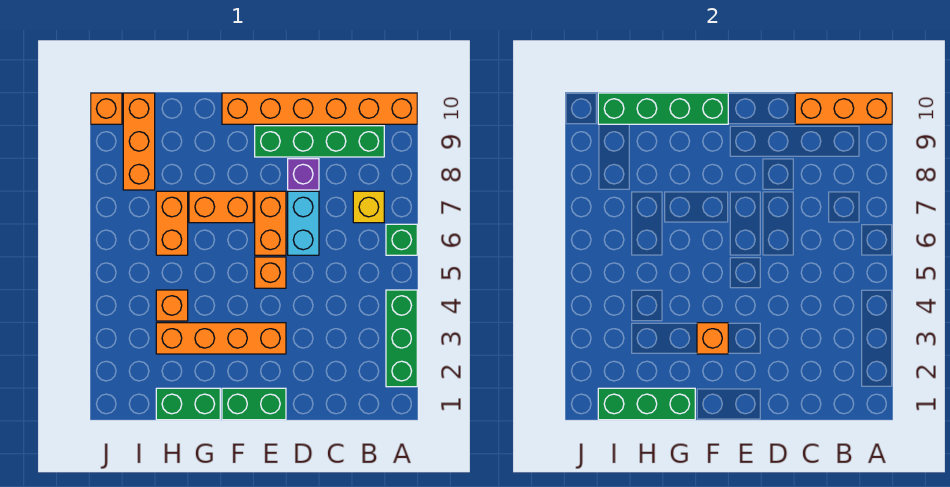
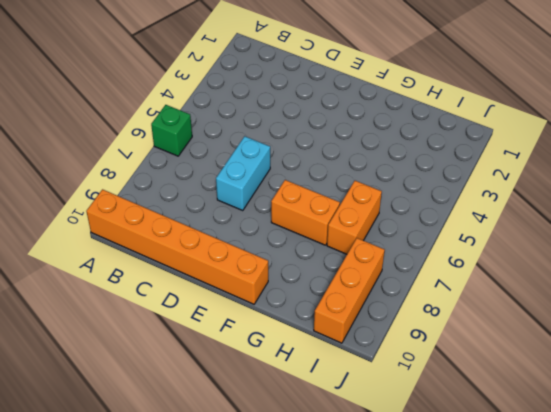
none -> green 1x3 brick [386,290,417,387]
none -> yellow 1x1 brick [353,191,384,223]
none -> green 1x4 brick [255,126,384,157]

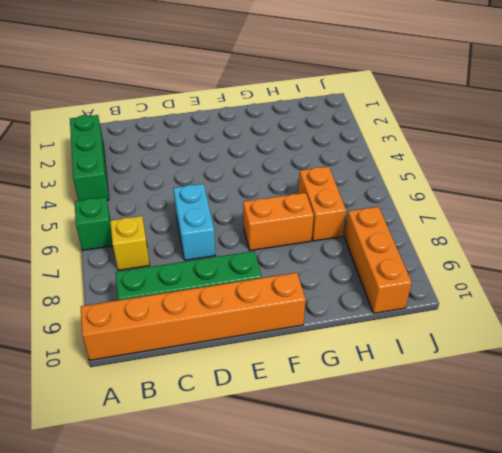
none -> purple 1x1 brick [288,159,319,190]
none -> green 1x2 brick [222,388,286,420]
none -> orange 1x4 brick [156,323,286,354]

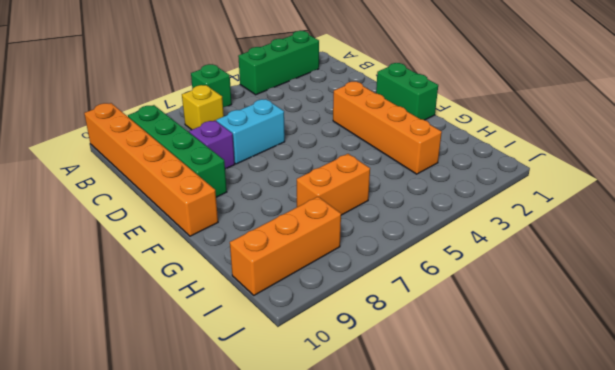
none -> orange 1x1 brick [255,257,286,288]
none -> orange 1x2 brick [255,191,286,255]
none -> orange 1x2 brick [189,191,253,223]

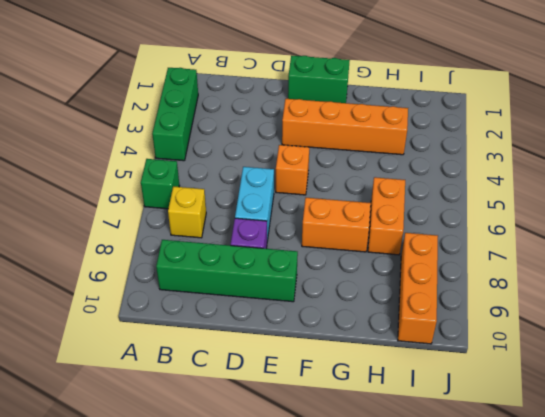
none -> orange 1x6 brick [222,93,417,124]
none -> orange 1x2 brick [255,191,286,255]
none -> green 1x2 brick [156,388,220,420]

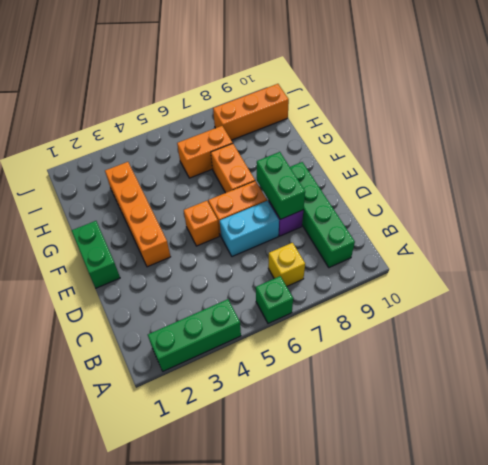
green 1x2 brick [257,152,305,219] -> green 1x2 brick moved to [156,388,220,420]
none -> orange 1x6 brick [222,93,417,124]
none -> orange 1x1 brick [156,290,188,321]
none -> orange 1x1 brick [91,93,122,124]

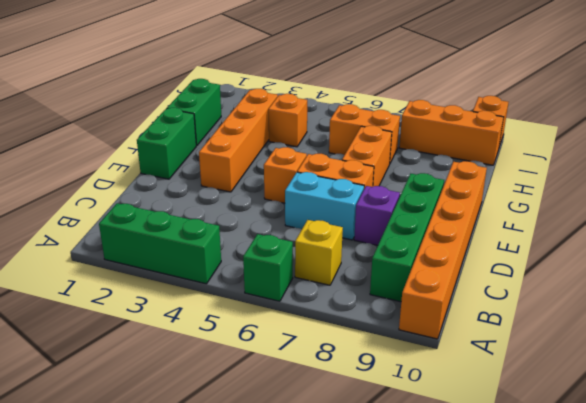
none -> orange 1x3 brick [795,93,892,124]
none -> orange 1x1 brick [697,323,728,354]
none -> green 1x4 brick [598,93,728,124]

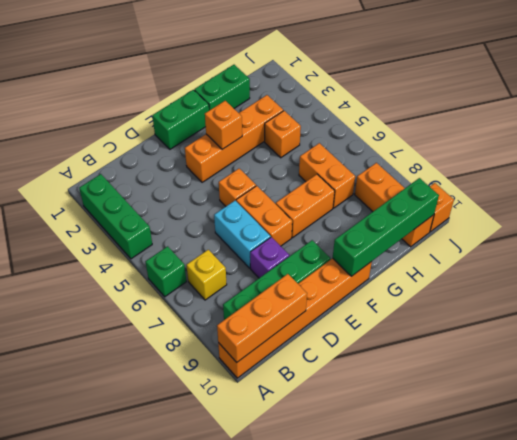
none -> green 1x3 brick [598,388,695,420]

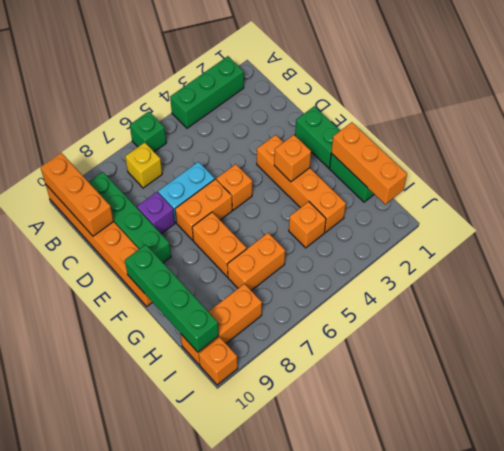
orange 1x3 brick [331,122,407,204] -> green 1x3 brick [598,388,695,420]

